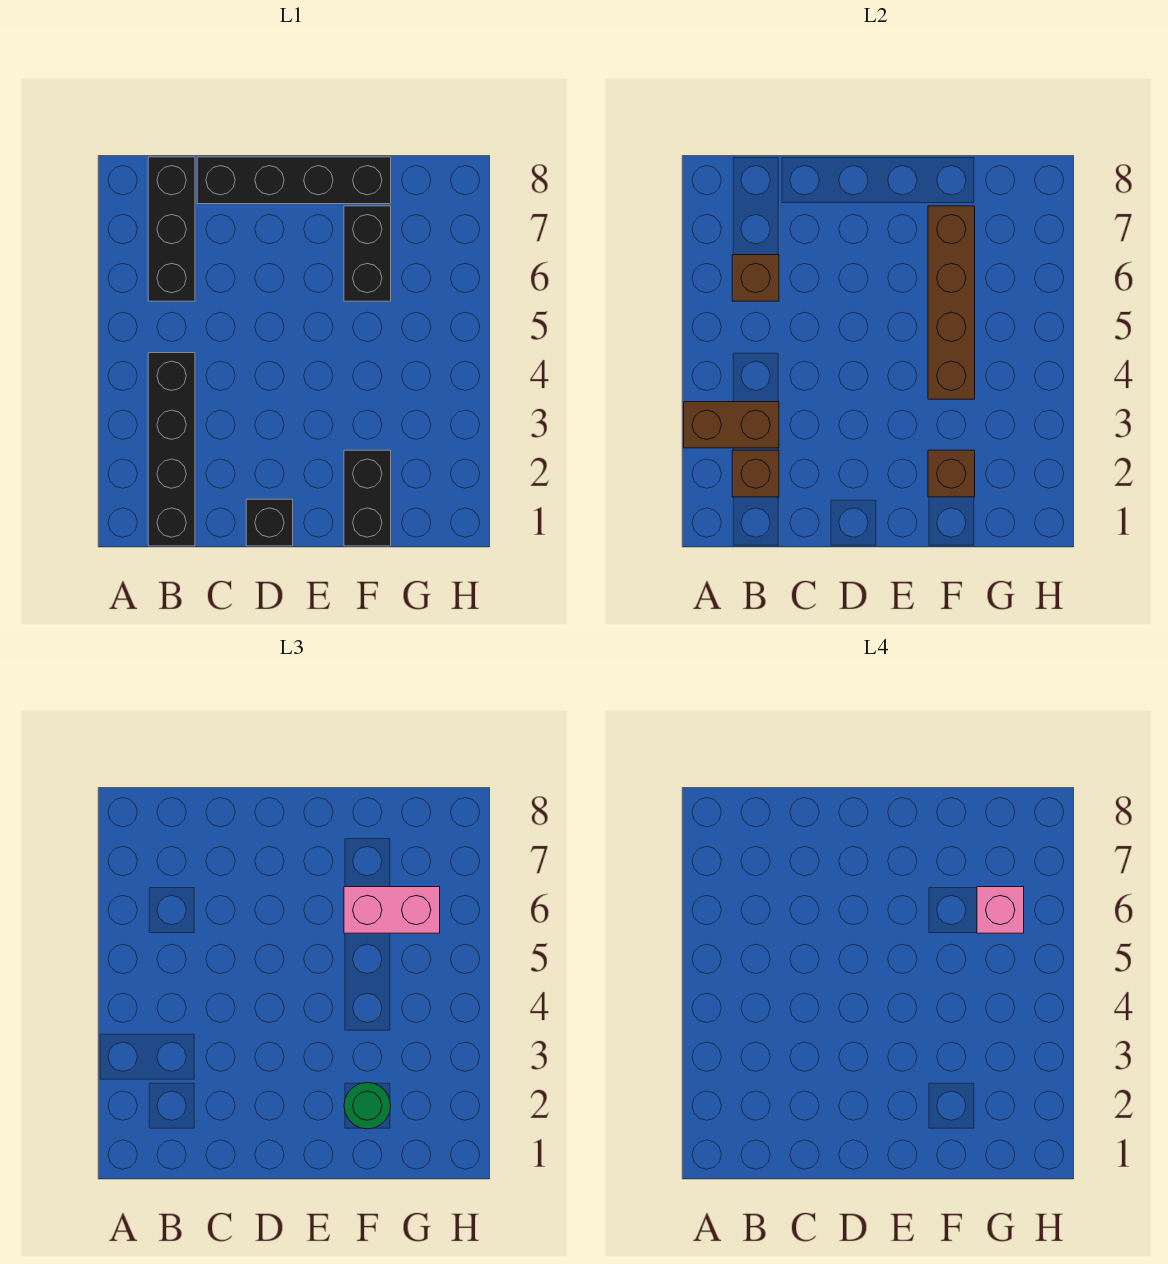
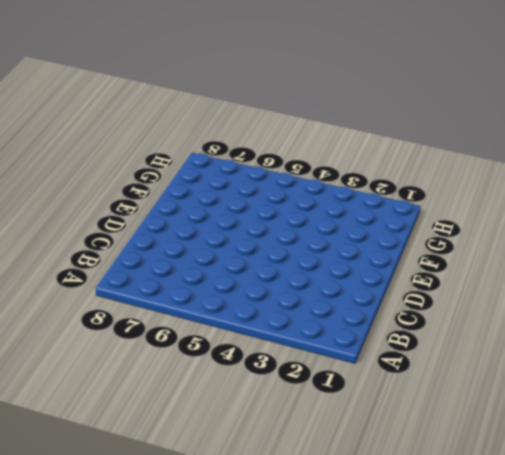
none -> black 1x4 brick [148,353,195,546]
none -> black 1x3 brick [148,157,195,301]
none -> black 1x4 brick [197,157,391,204]

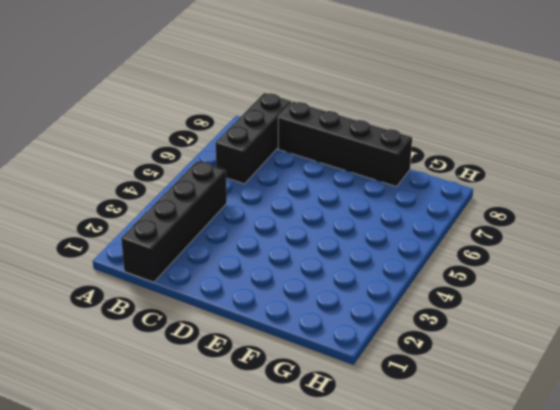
none -> black 1x1 brick [246,499,293,546]
none -> black 1x2 brick [344,450,391,546]
none -> black 1x2 brick [344,206,391,301]

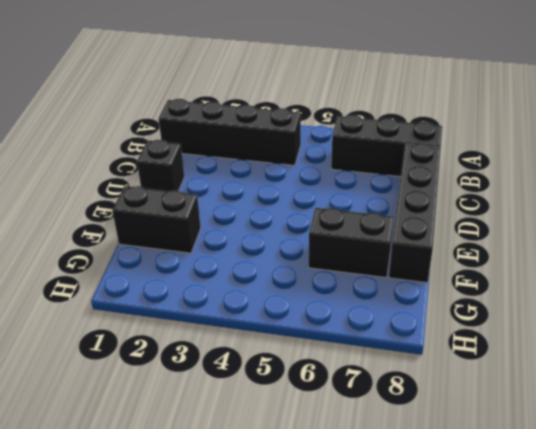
none -> brown 1x2 brick [684,402,779,448]
none -> brown 1x1 brick [732,450,779,497]
none -> brown 1x1 brick [732,255,779,301]

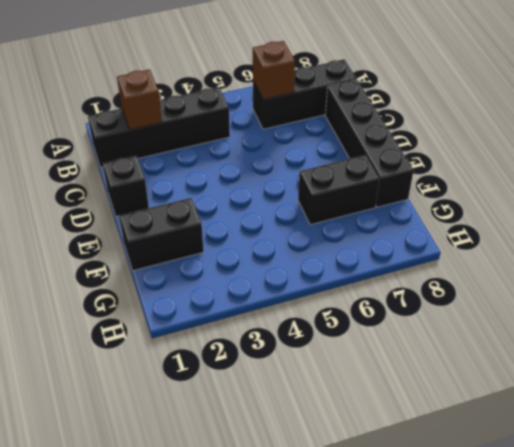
none -> brown 1x2 brick [684,402,779,448]
none -> brown 1x1 brick [928,450,975,497]
none -> brown 1x4 brick [928,206,975,399]

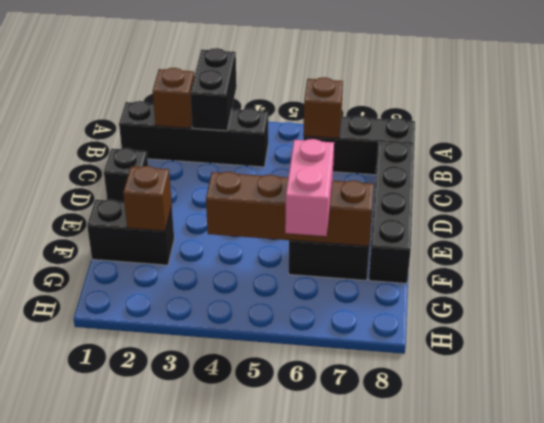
black 1x2 brick [190,48,237,131] -> brown 1x2 brick [684,402,779,448]
none -> green 1x1 round brick [344,1083,391,1129]
none -> pink 1x1 brick [977,887,1024,933]

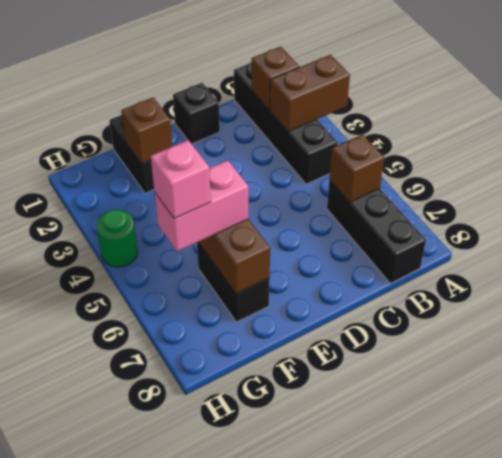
green 1x1 round brick [97,210,138,267] -> green 1x1 round brick moved to [344,1083,391,1129]
none -> black 1x4 brick [197,157,391,204]

